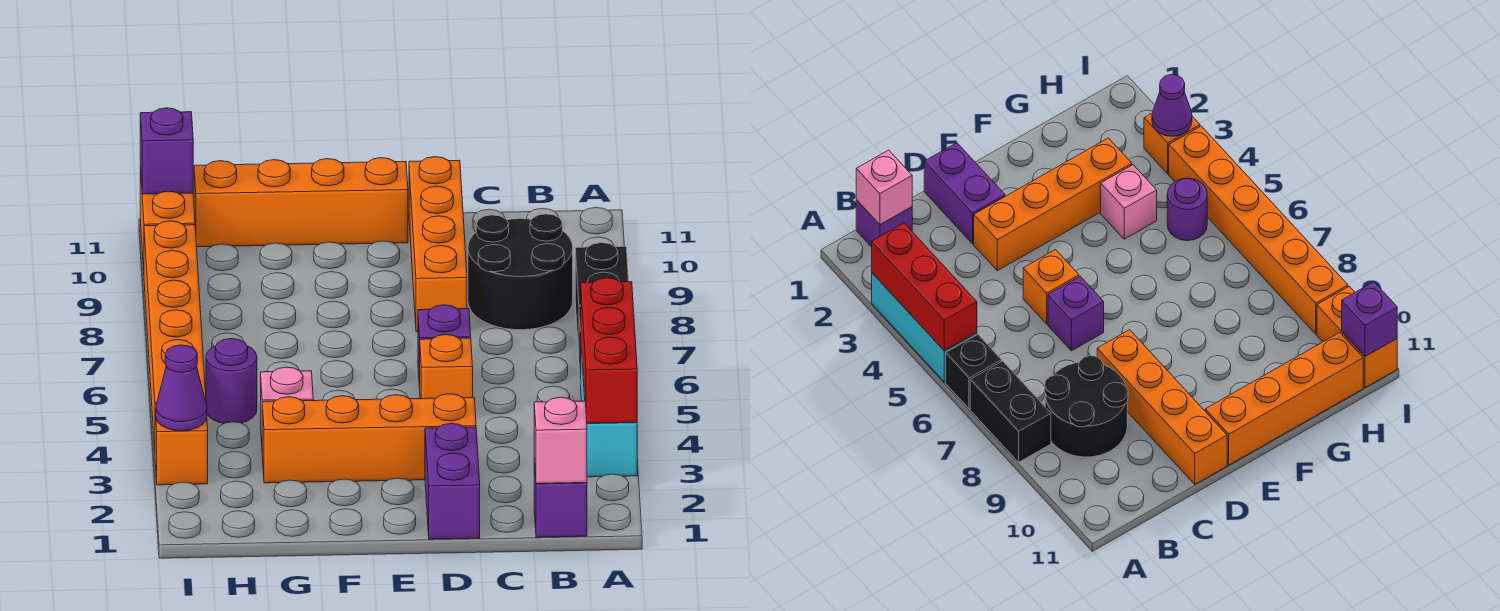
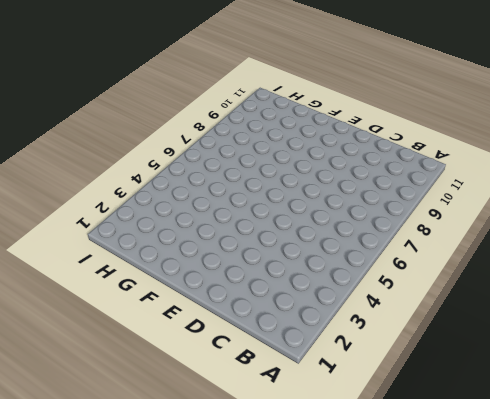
none -> cyan 1x3 brick [581,348,637,477]
none -> black 1x1 brick [946,335,1002,409]
none -> black 1x2 brick [575,243,629,352]

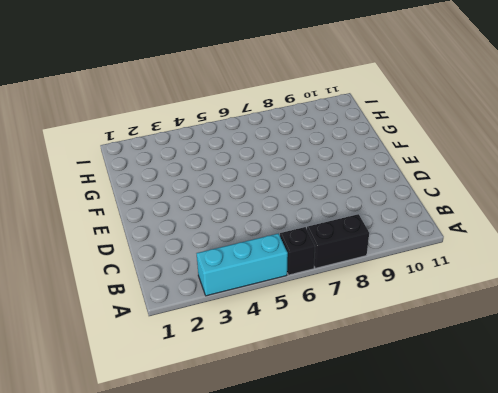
none -> purple 1x1 brick [534,459,587,537]
none -> black 2x2 round brick [468,214,573,330]
none -> purple 1x2 brick [425,423,480,539]

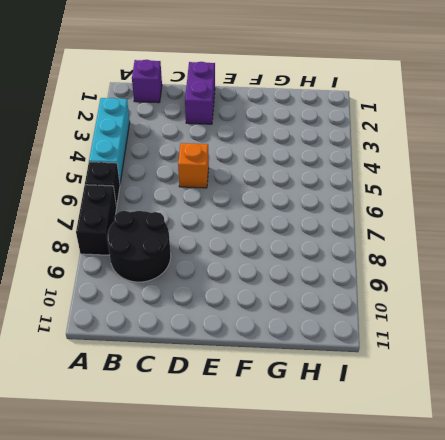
none -> orange 1x4 brick [262,394,476,483]
none -> purple 1x1 brick [418,305,471,388]
none -> orange 1x4 brick [409,157,467,332]

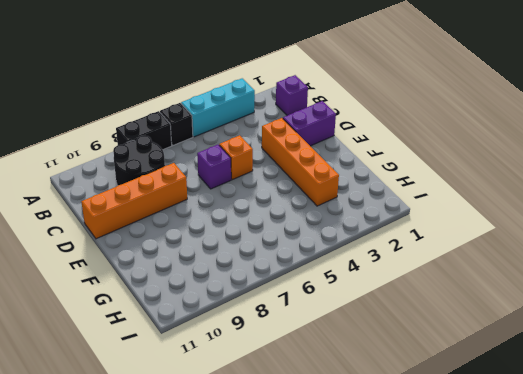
none -> orange 1x4 brick [194,158,408,247]
none -> pink 1x1 brick [261,367,313,441]
none -> purple 1x1 round brick [206,339,257,423]

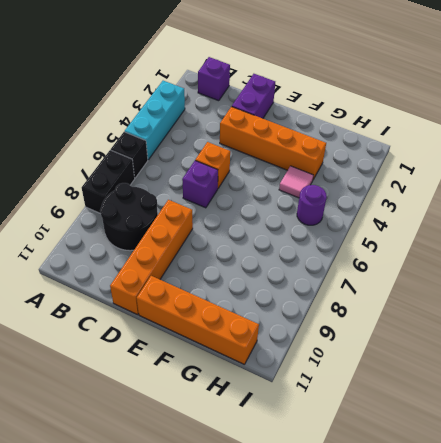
pink 1x1 tile [279,166,313,198] -> pink 1x1 brick [261,367,313,441]
none -> orange 1x1 brick [155,404,208,485]
none -> orange 1x6 brick [144,221,206,449]
none -> orange 1x2 brick [140,167,195,269]

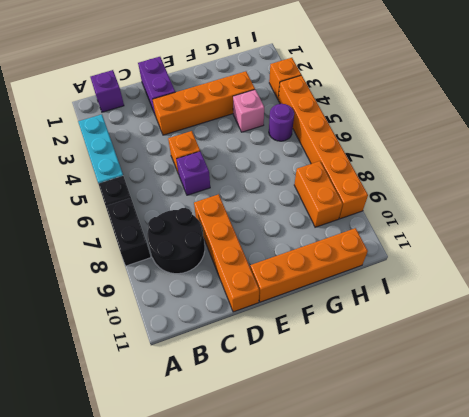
orange 1x2 brick [294,161,343,227] -> orange 1x2 brick moved to [140,167,195,269]
none -> red 1x3 brick [581,278,637,423]
none -> pink 1x1 brick [534,397,587,483]
none -> purple 1x1 cone [156,345,207,431]

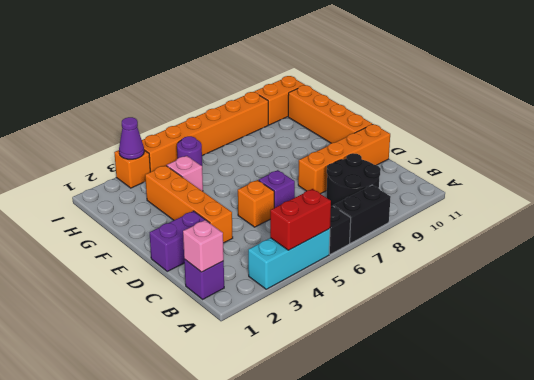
red 1x2 brick [270,189,331,250] -> red 1x3 brick [581,278,637,423]
none -> purple 1x1 brick [140,108,193,194]

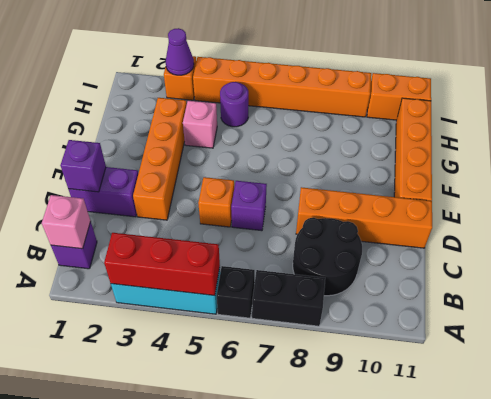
purple 1x1 brick [60,140,106,192] -> purple 1x1 brick moved to [140,108,193,194]

